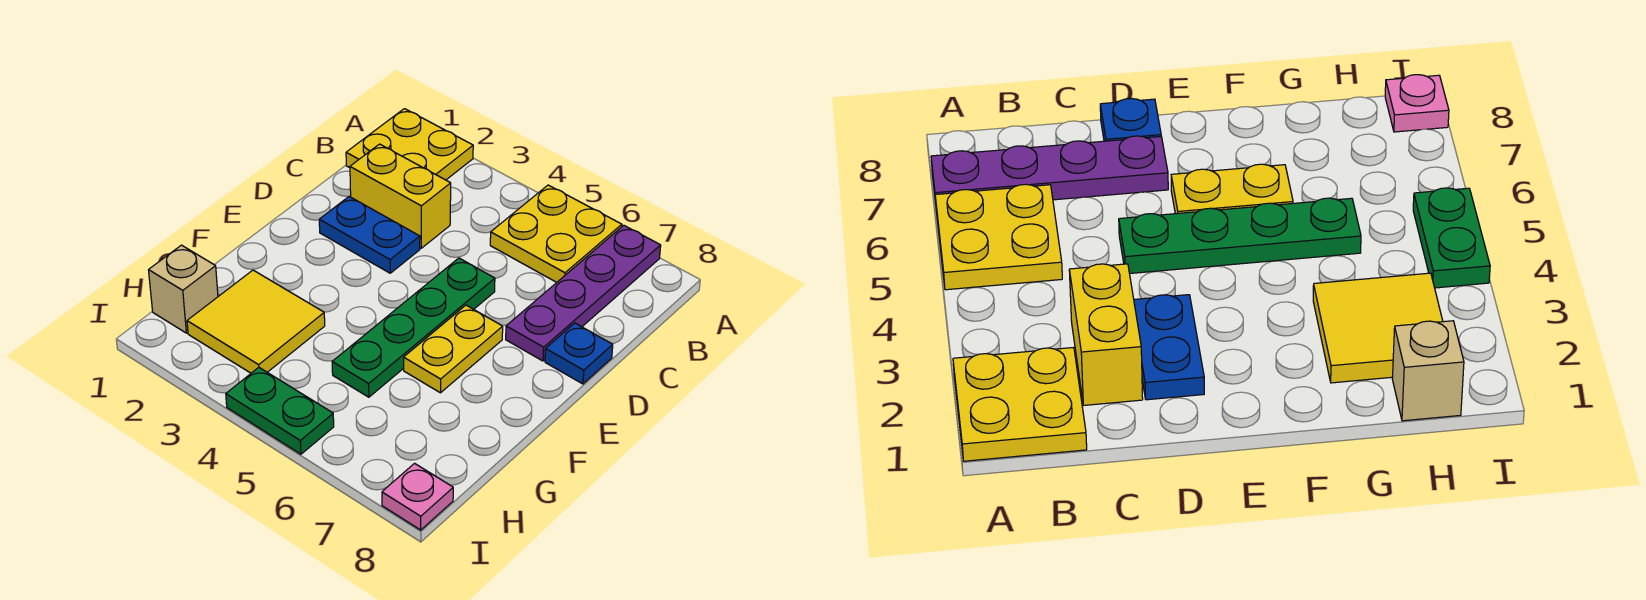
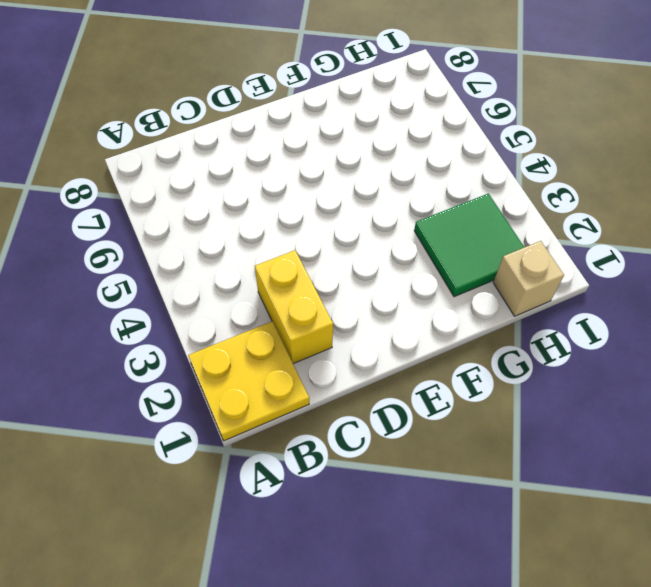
green 2x2 tile [414,194,524,297] -> yellow 2x2 tile [187,270,325,373]
none -> yellow 2x2 plate [490,185,622,282]
none -> purple 1x4 plate [506,225,661,361]
none -> blue 1x2 plate [319,196,420,273]

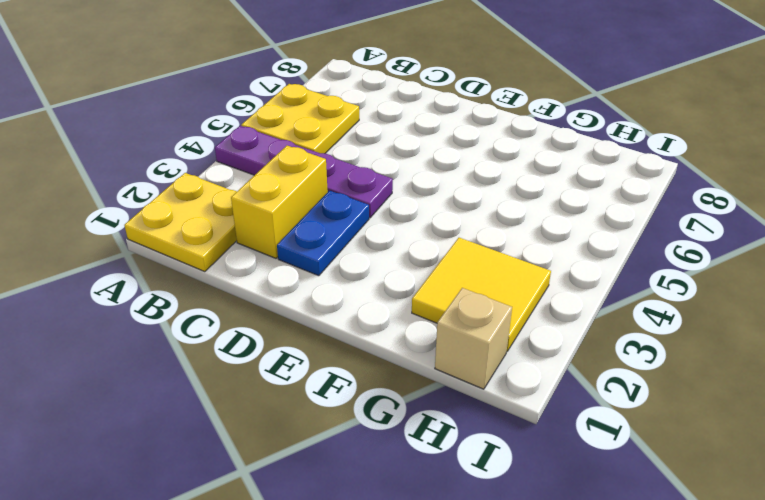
purple 1x4 plate [215,126,393,218] -> purple 1x4 plate moved to [506,225,661,361]
none -> green 1x4 plate [332,258,495,397]
none -> blue 1x1 plate [545,323,613,384]
none -> yellow 1x2 plate [404,305,503,393]

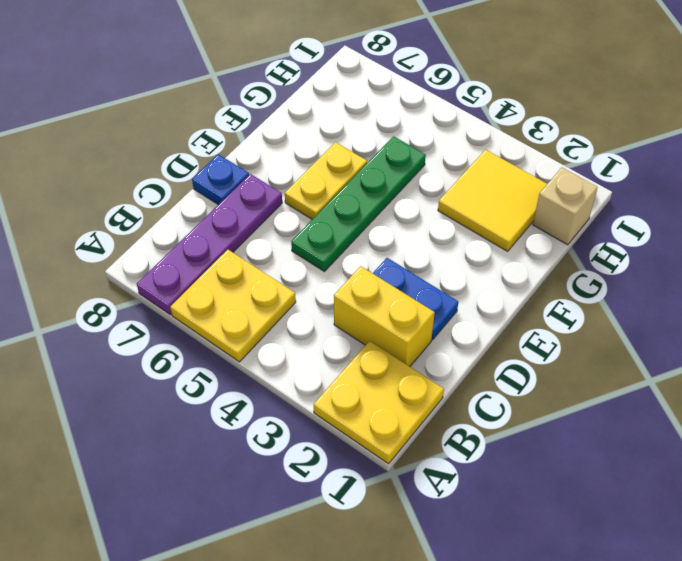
none -> green 1x2 plate [226,367,334,454]
none -> pink 1x1 plate [382,463,453,530]

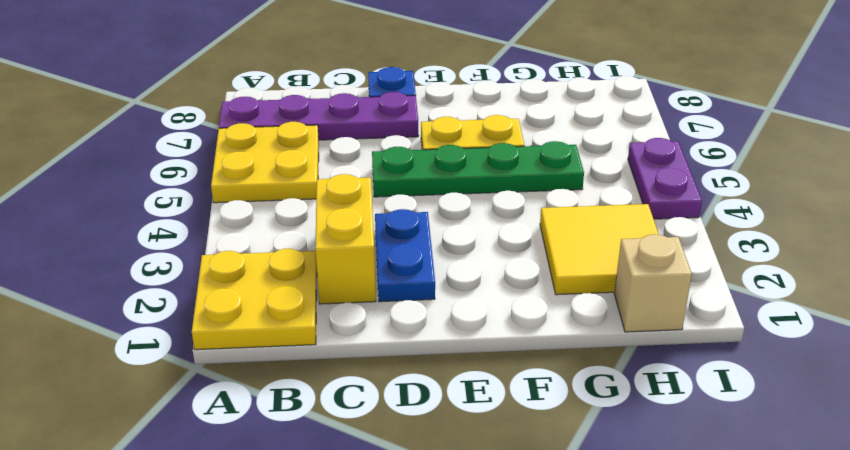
purple 1x2 plate [628,138,702,219] -> green 1x2 plate [226,367,334,454]
none -> pink 1x1 plate [382,463,453,530]

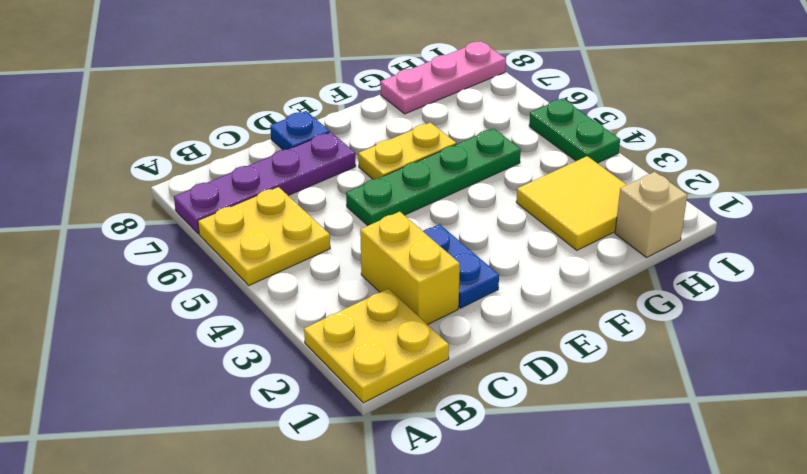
pink 1x3 plate [380,41,506,114] -> pink 1x1 plate [382,463,453,530]

